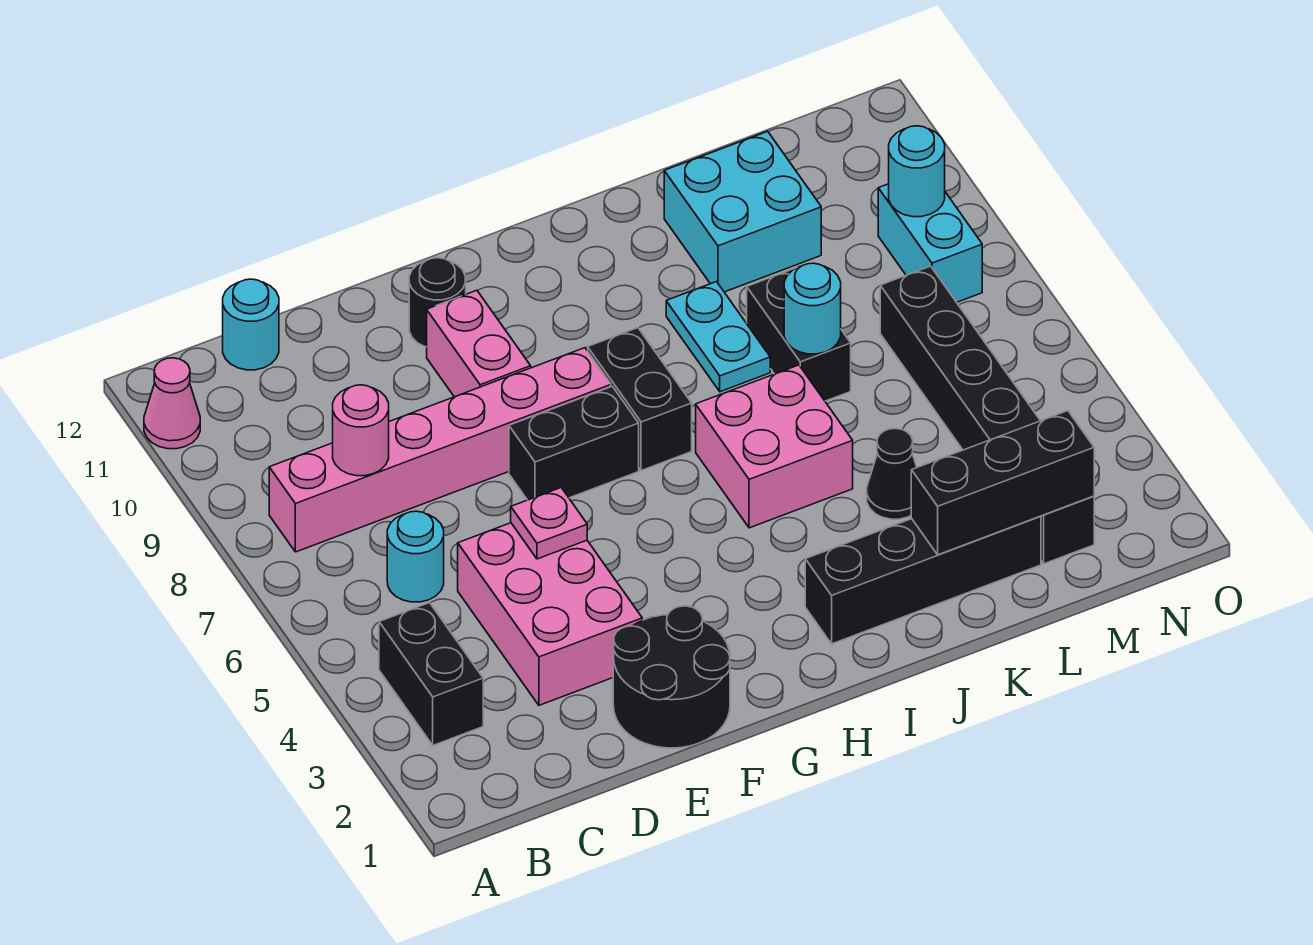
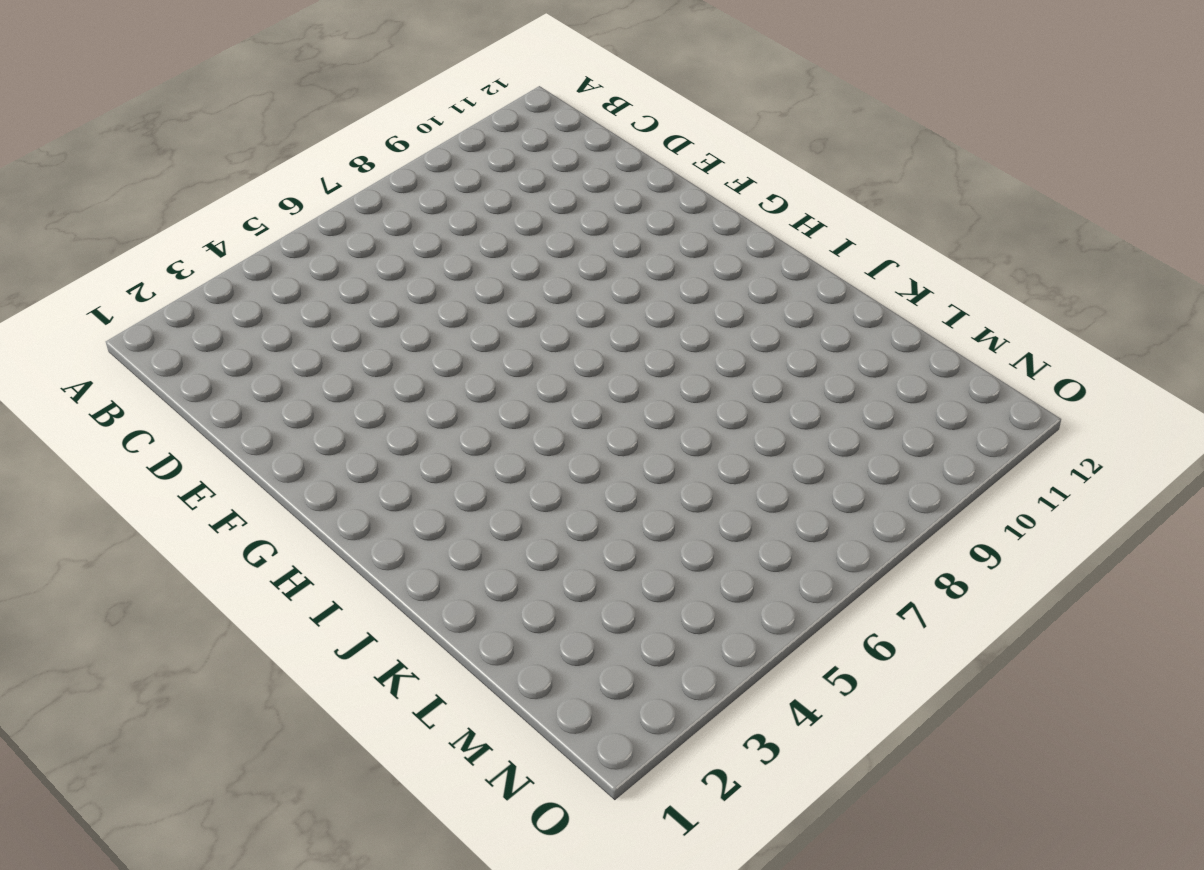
none -> pink 1x1 cone [144,358,200,449]
none -> black 1x2 brick [379,603,483,745]
none -> pink 1x6 brick [269,348,611,552]

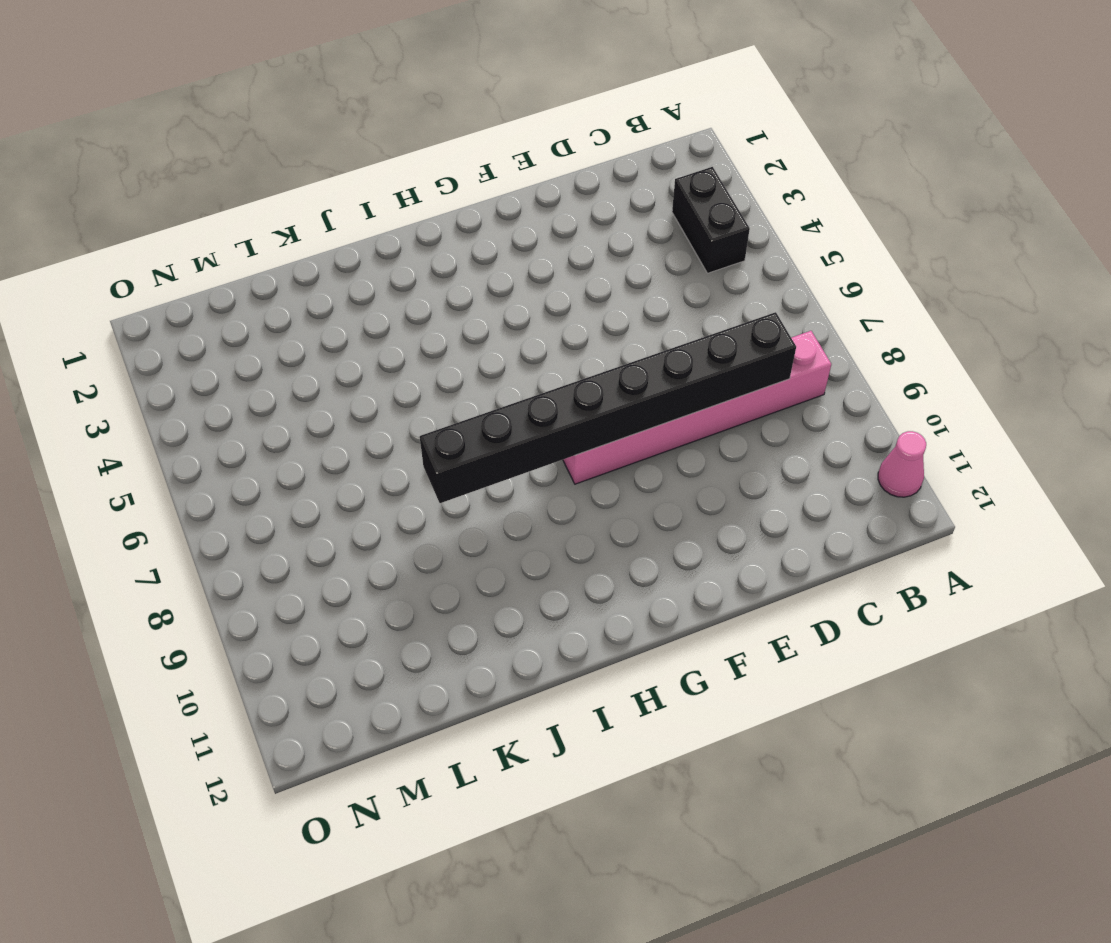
black 1x8 brick [420,312,796,503] -> pink 1x1 round brick [333,385,389,476]
none -> cyan 1x1 round brick [387,511,444,602]
none -> cyan 1x1 round brick [223,279,279,370]
none -> pink 2x3 brick [458,523,642,705]

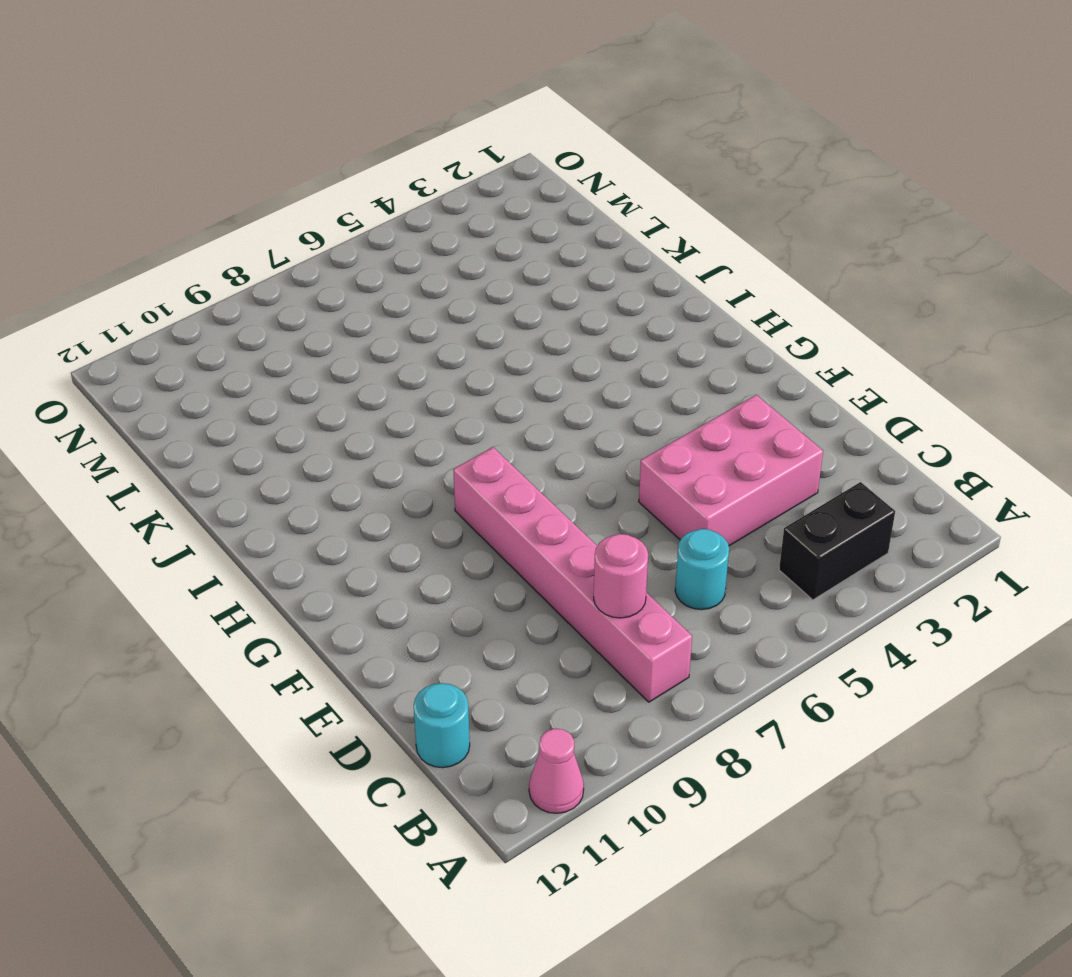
none -> black 2x2 round brick [613,606,730,748]
none -> black 1x2 brick [509,386,639,500]
none -> pink 1x2 brick [427,290,531,397]

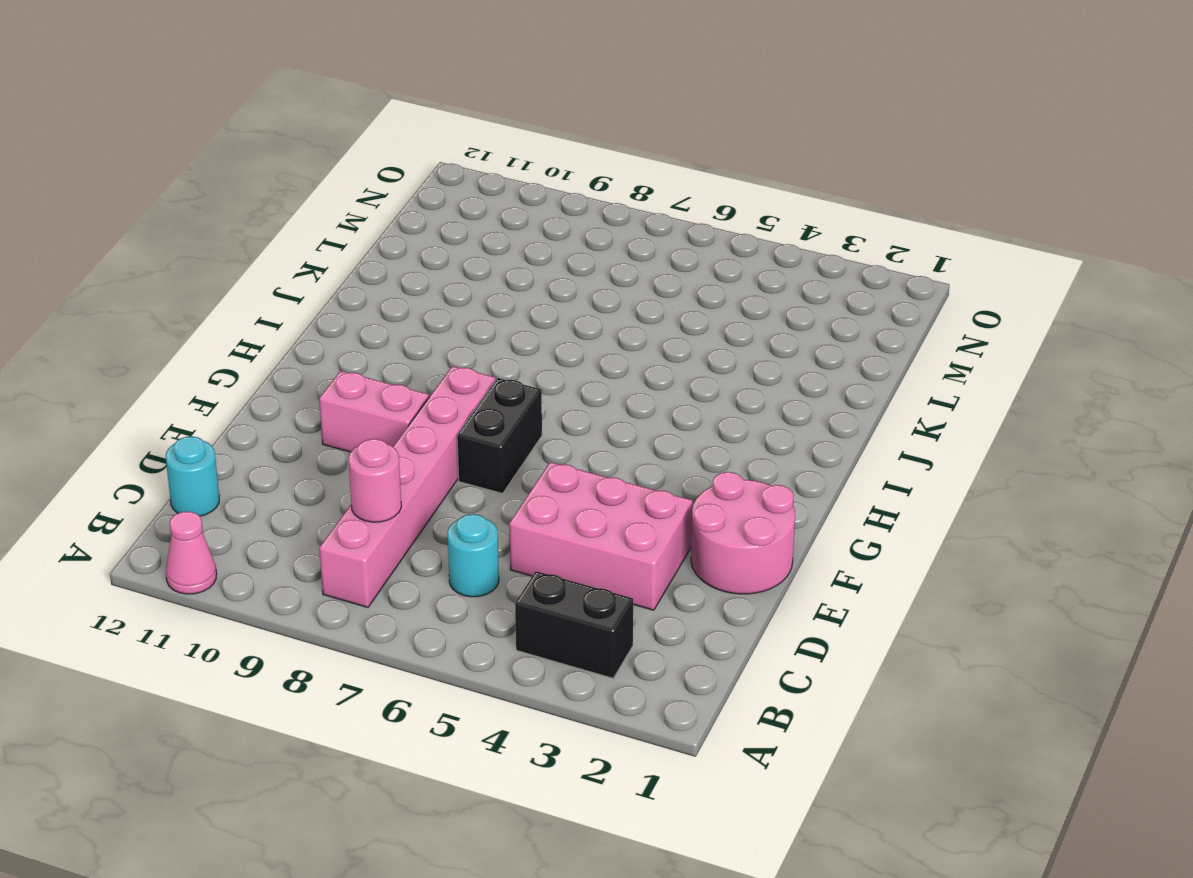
pink 2x2 round brick [691,472,795,594] -> black 2x2 round brick [613,606,730,748]
none -> black 1x1 round brick [409,258,466,347]
none -> black 1x2 brick [588,328,692,471]
none -> black 1x4 brick [805,516,1041,644]

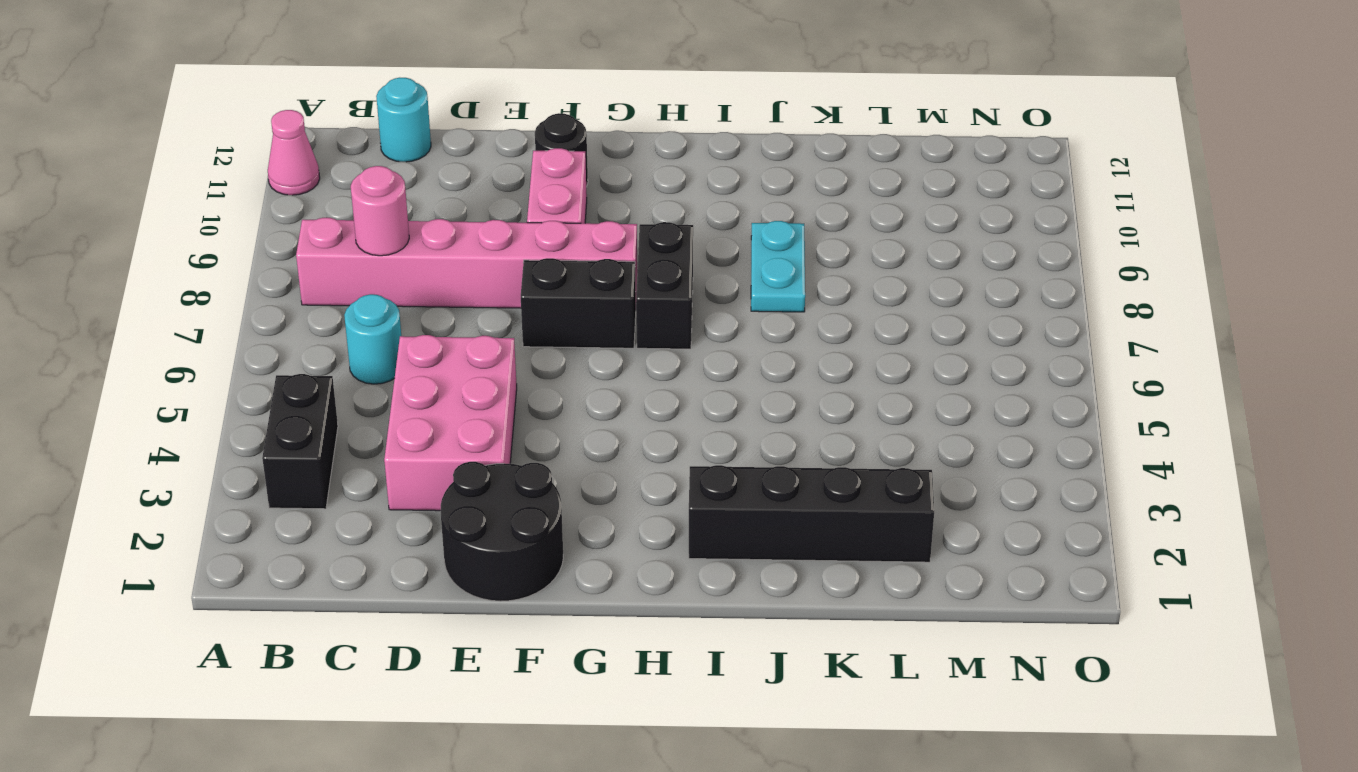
none -> pink 2x2 brick [696,365,853,528]
none -> black 1x1 cone [867,428,917,519]
none -> black 1x2 brick [747,268,851,401]

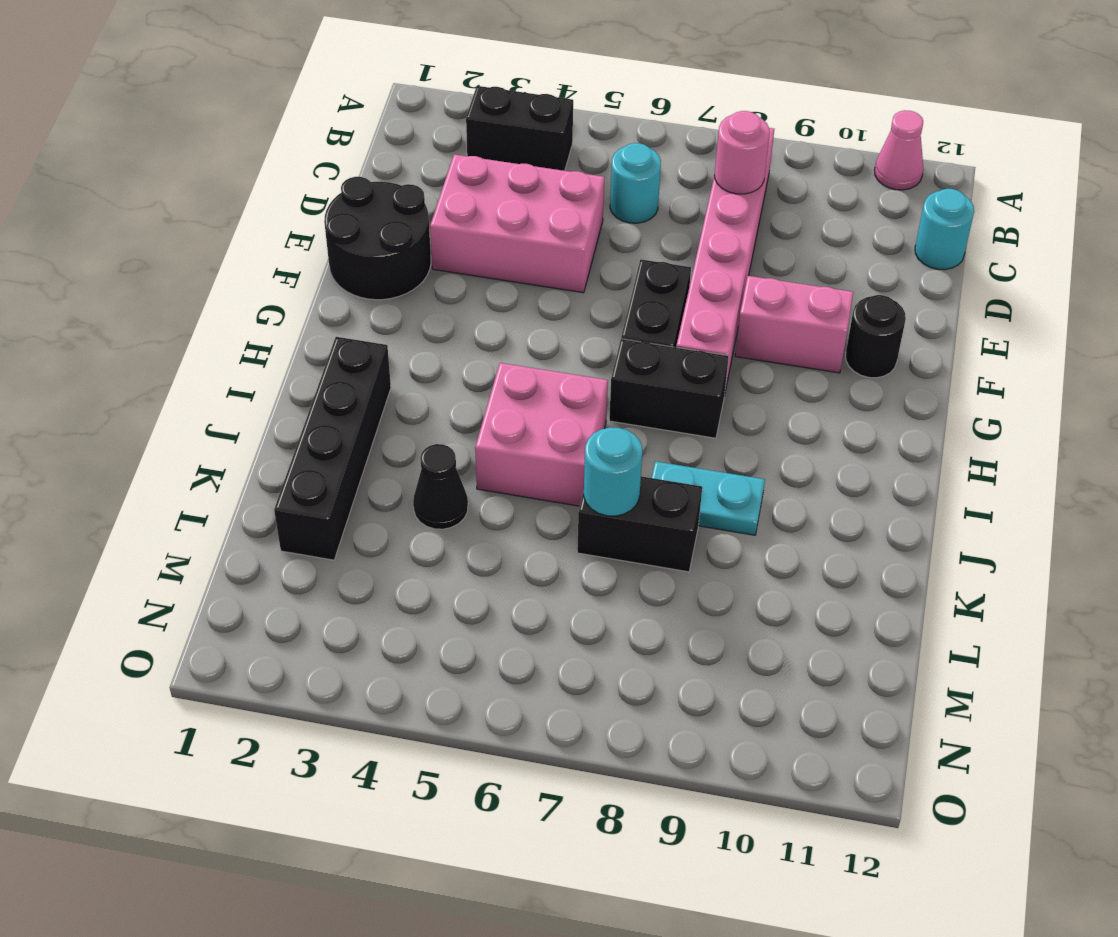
none -> cyan 2x2 brick [664,131,821,292]
none -> black 1x6 brick [880,266,1094,564]
none -> cyan 1x2 brick [878,184,982,302]

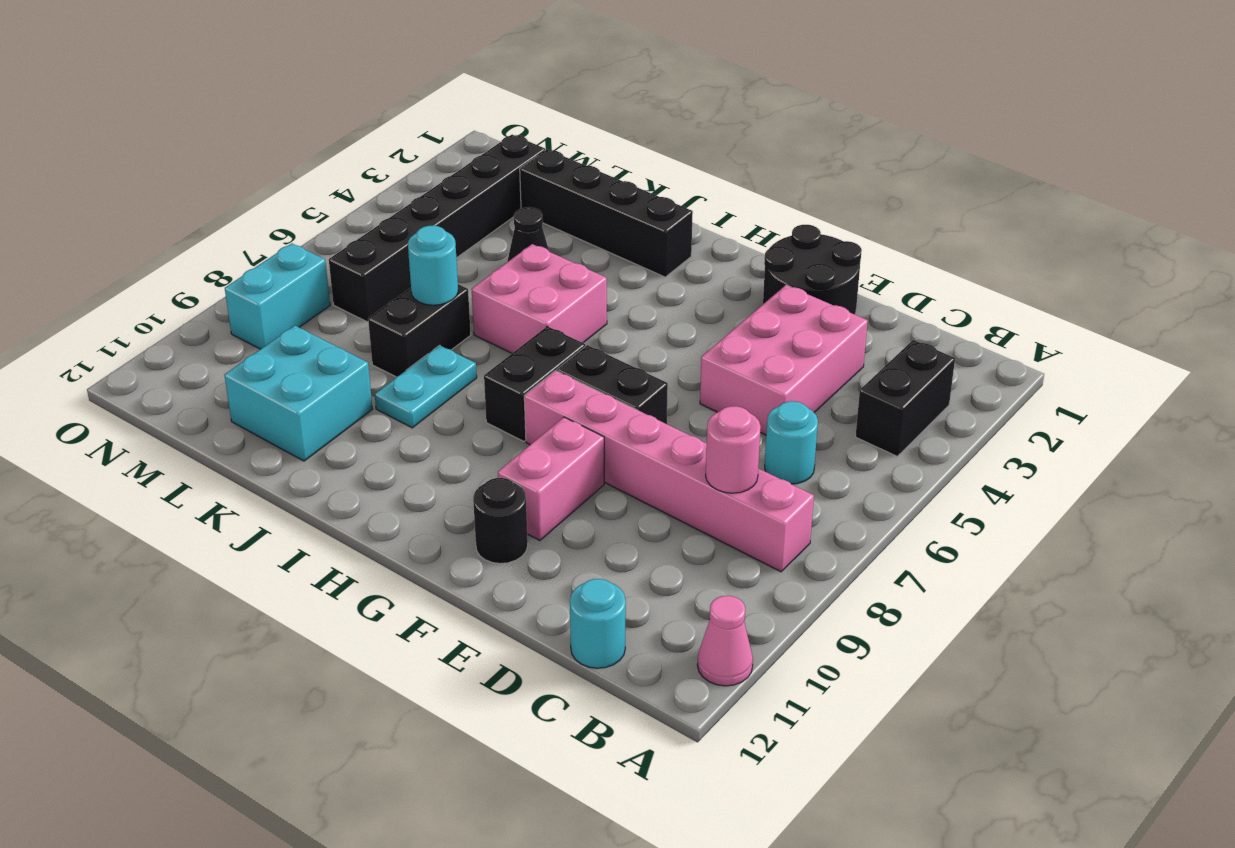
none -> pink 1x1 plate [511,488,587,559]
none -> black 1x3 brick [911,411,1094,555]
none -> cyan 1x1 round brick [889,126,945,217]

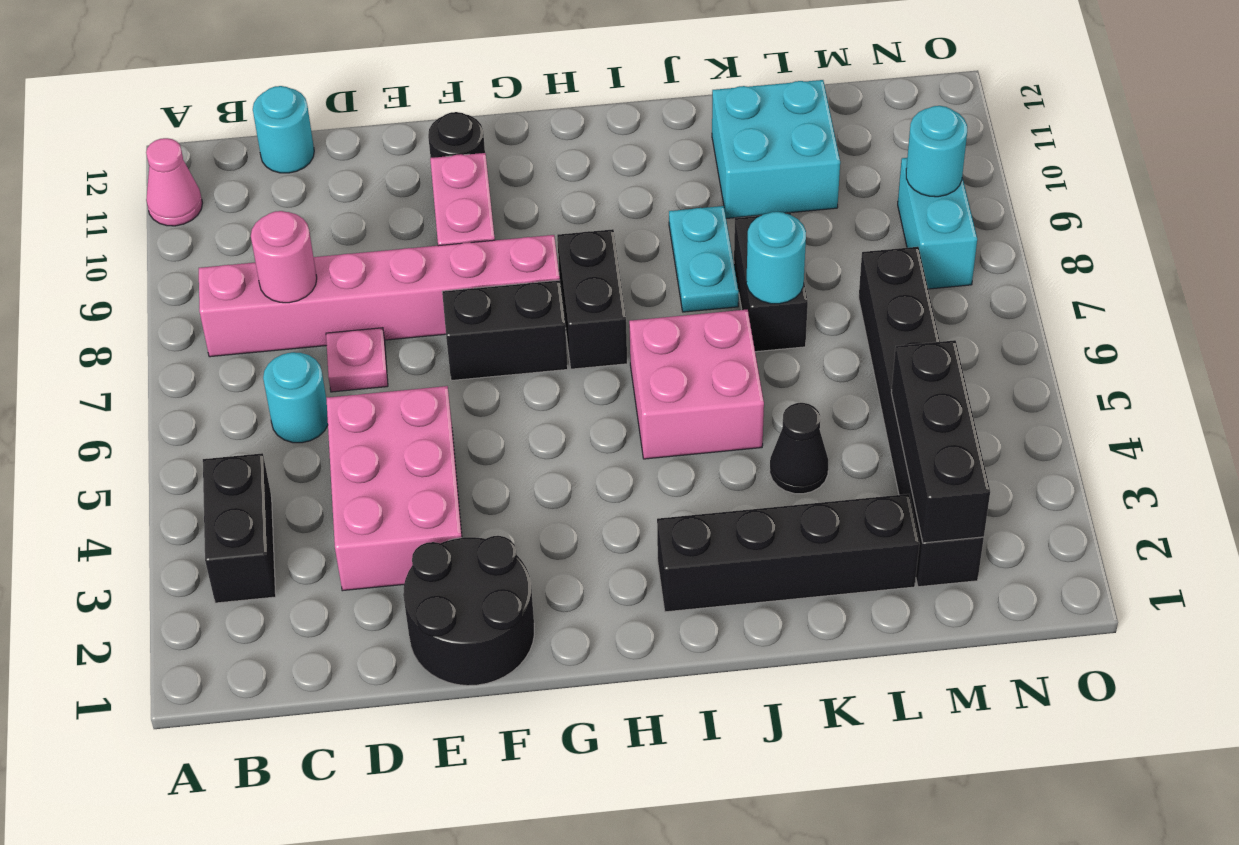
pink 1x1 plate [326,328,388,392] -> pink 1x1 plate moved to [511,488,587,559]
black 1x3 brick [891,340,990,543] -> black 1x3 brick turned to [911,411,1094,555]

